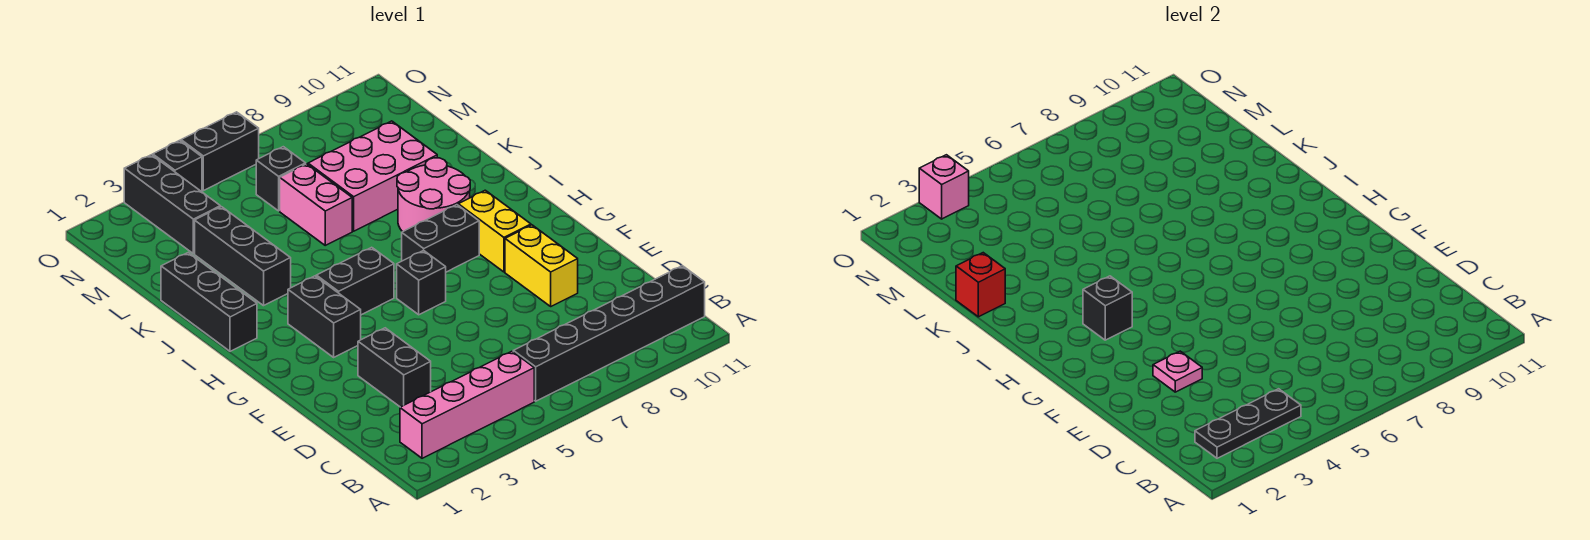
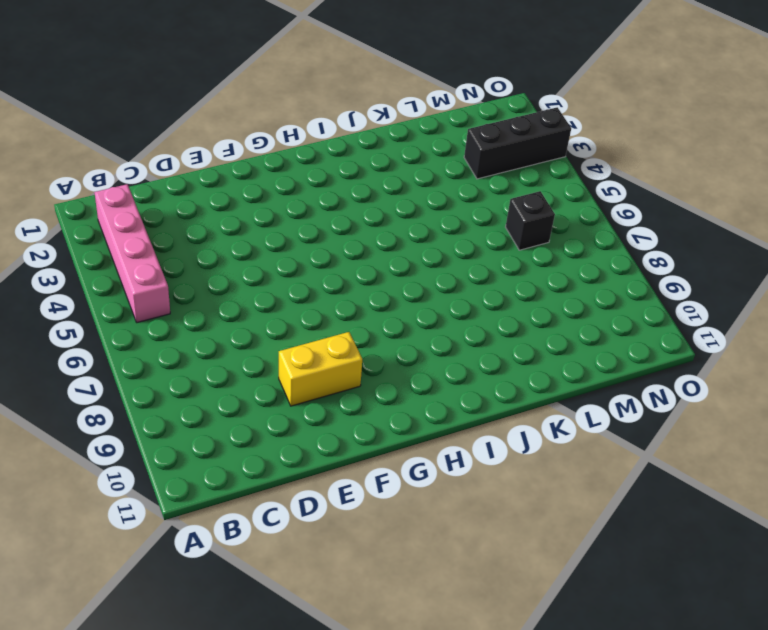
none -> black 1x6 brick [513,266,705,401]
none -> black 1x2 brick [358,328,431,407]
none -> black 1x2 brick [288,276,361,357]

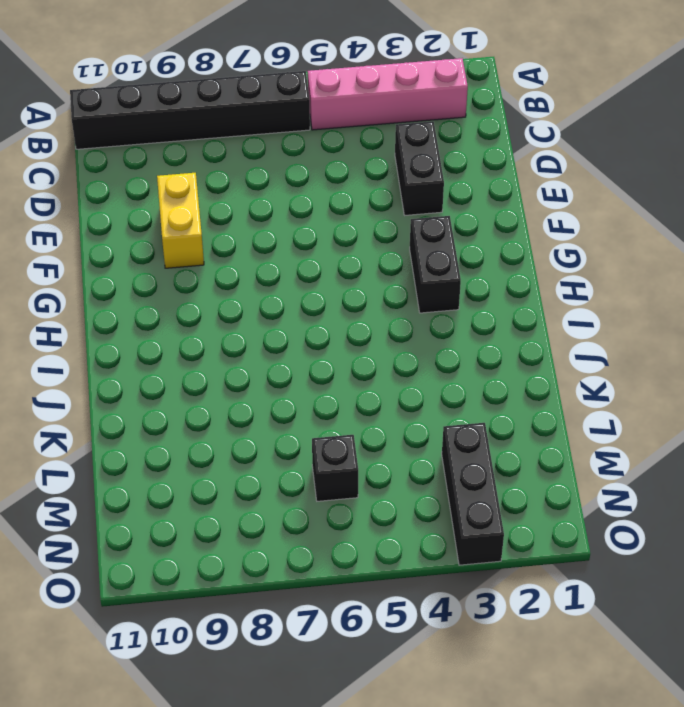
none -> black 1x1 brick [397,250,446,315]
none -> yellow 1x2 brick [458,190,531,272]
none -> black 1x2 brick [316,247,394,315]

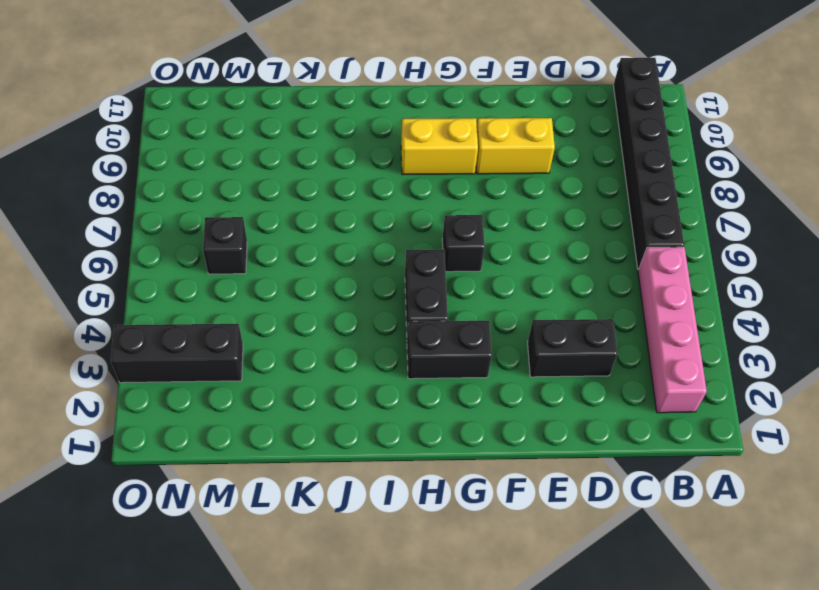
none -> black 1x2 brick [402,205,479,272]
none -> black 1x3 brick [161,253,257,351]
none -> pink 2x2 round brick [397,158,470,232]

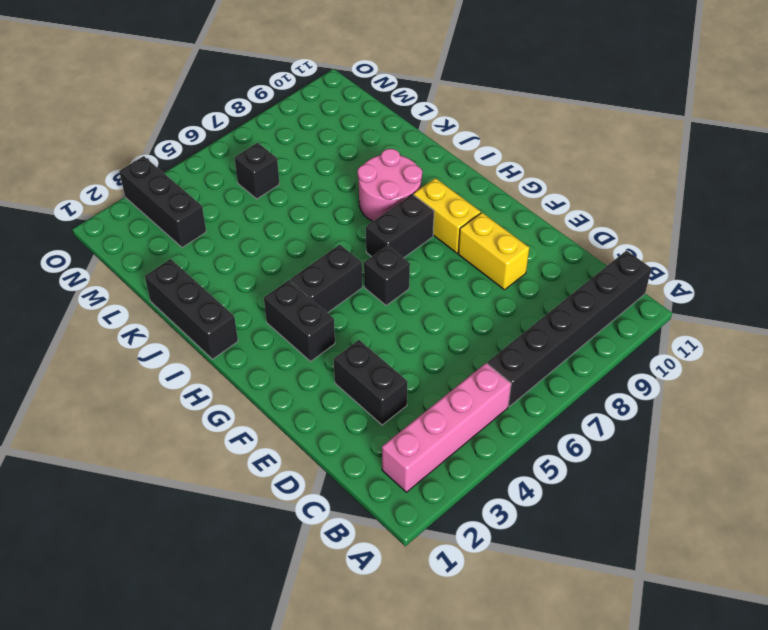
none -> black 1x3 brick [195,207,291,306]
none -> pink 1x2 brick [280,164,352,245]
none -> pink 2x3 brick [308,121,437,231]

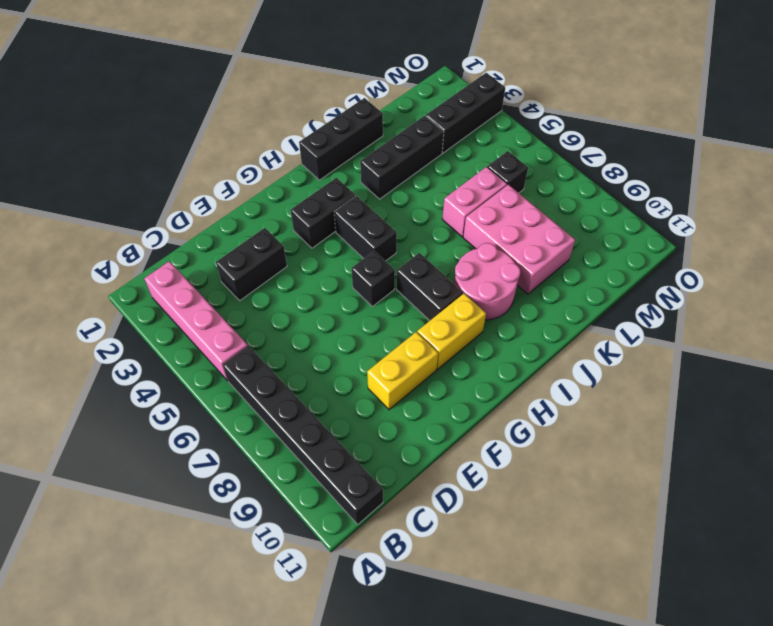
none -> black 1x1 brick [153,140,202,192]
none -> black 1x2 brick [181,112,259,191]
none -> black 1x3 plate [1195,389,1301,458]

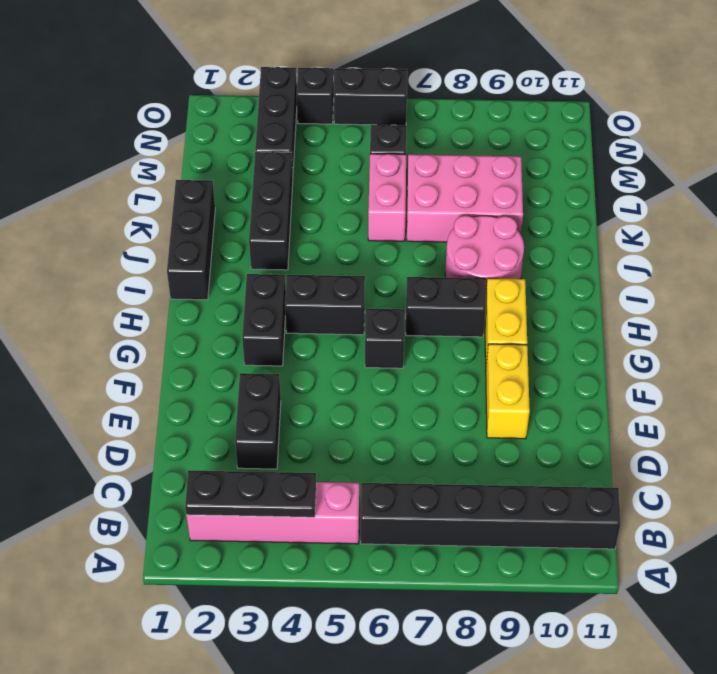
none -> pink 1x1 plate [1153,351,1202,392]
none -> black 1x1 brick [1083,276,1132,340]
none -> red 1x1 brick [956,253,1005,317]

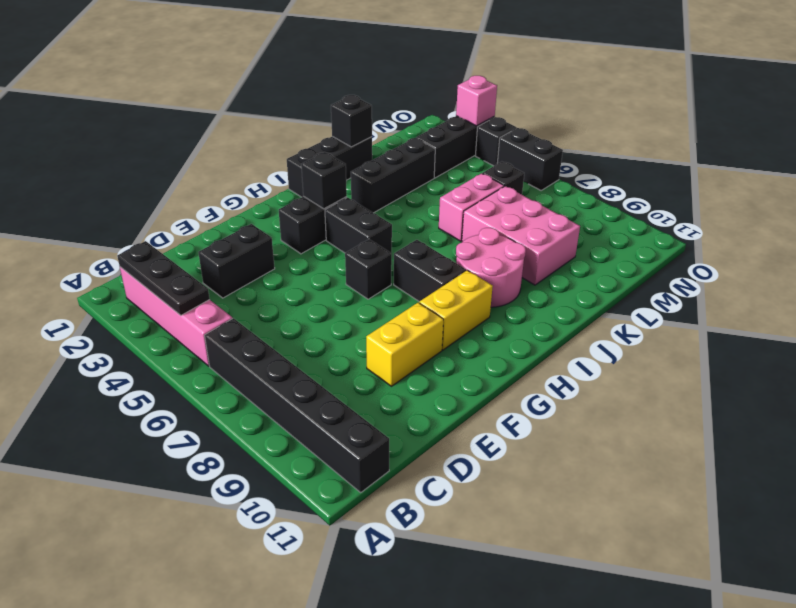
black 1x1 brick [331,95,372,147] -> red 1x1 brick [956,253,1005,317]
none -> pink 1x1 plate [1153,351,1202,392]

